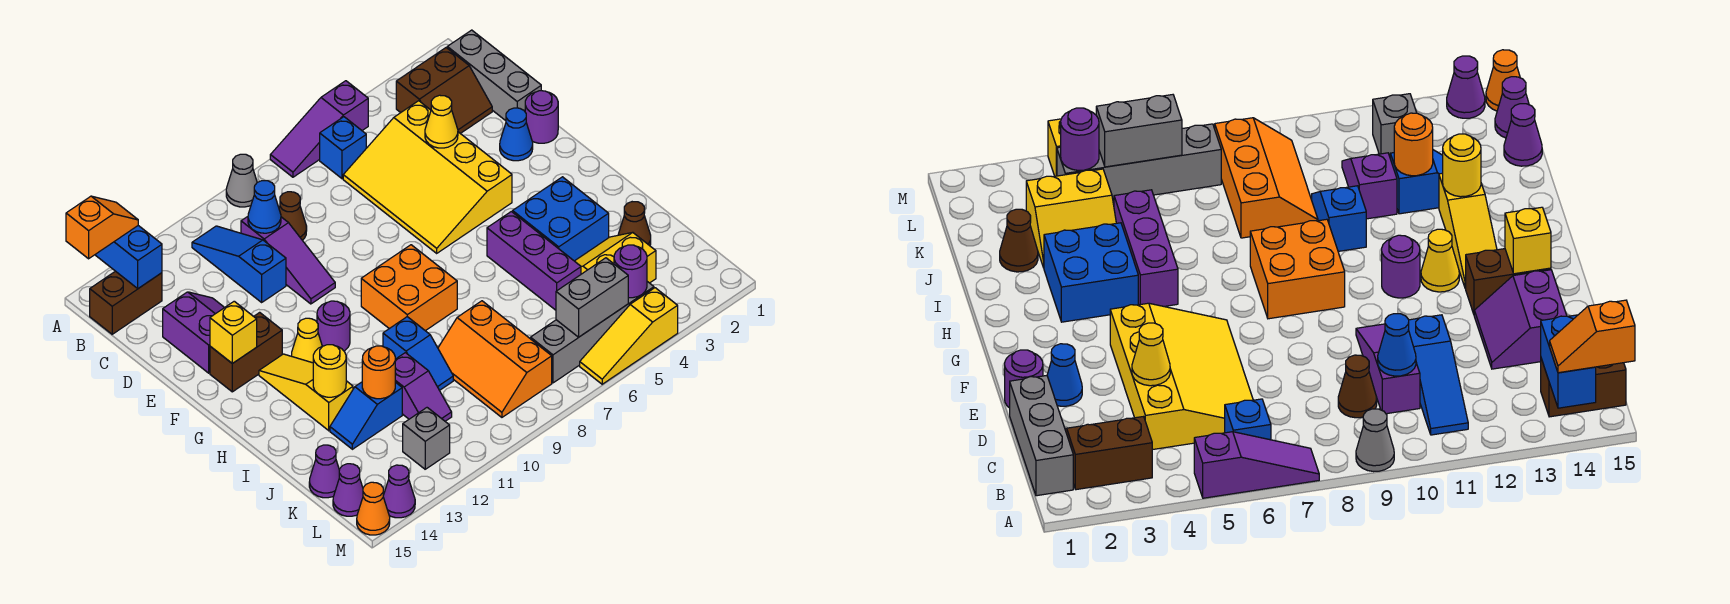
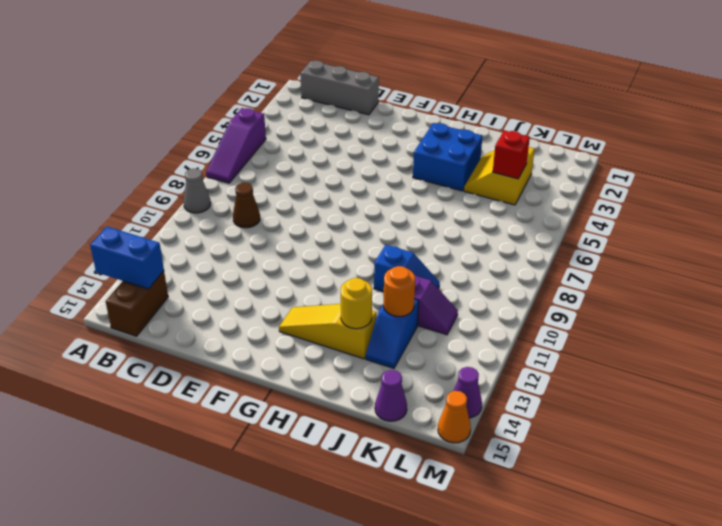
red 1x1 brick [493,130,530,179] -> none
none -> brown 2x2 slope [396,48,492,134]
none -> blue 1x1 brick [320,117,366,179]
none -> blue 1x3 slope [192,226,286,302]
none -> yellow 3x4 slope [343,101,512,253]

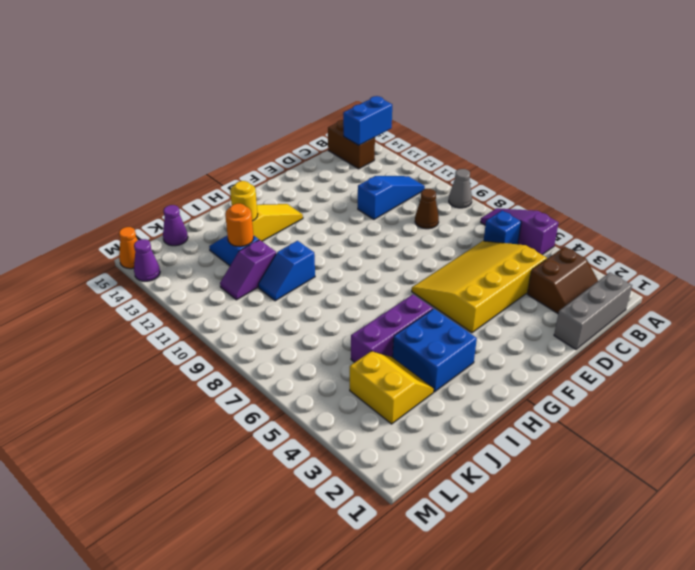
brown 2x2 slope [527,247,598,313] -> brown 2x2 slope turned to [396,48,492,134]
none -> purple 1x3 slope [241,217,335,304]
none -> purple 2x2 slope [163,292,225,373]
none -> purple 1x1 round brick [525,91,558,143]
none -> blue 1x1 cone [500,108,533,161]

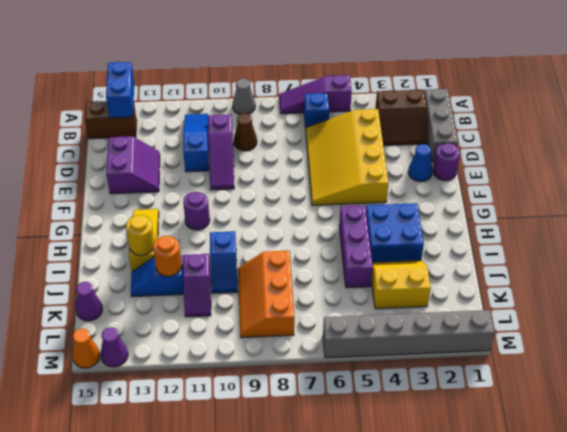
grey 1x6 brick [323,310,494,358] -> yellow 1x3 slope [580,288,678,384]
none -> brown 1x2 brick [210,312,282,392]
none -> orange 2x2 brick [361,245,457,331]
none -> yellow 1x1 cone [292,318,322,363]
none -> brown 1x1 cone [618,202,651,246]

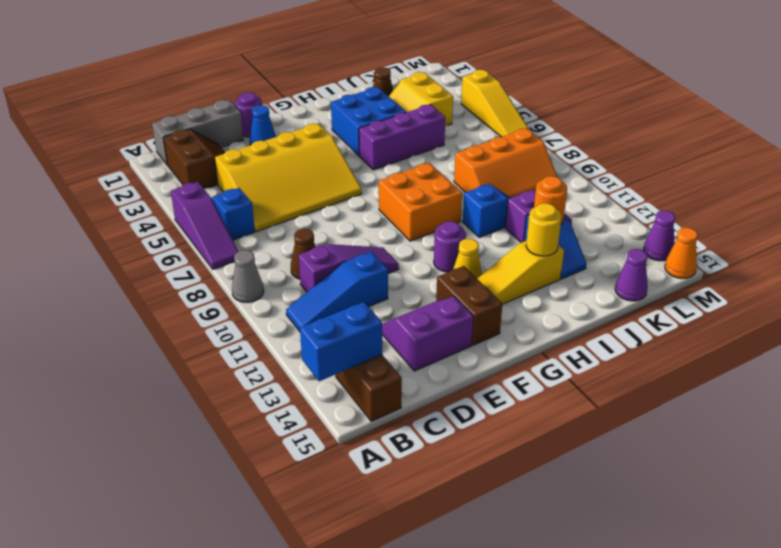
none -> grey 1x4 brick [531,282,654,383]
none -> grey 1x1 brick [403,408,450,469]
none -> purple 1x1 cone [333,464,363,516]
none -> blue 1x1 cone [248,181,281,233]

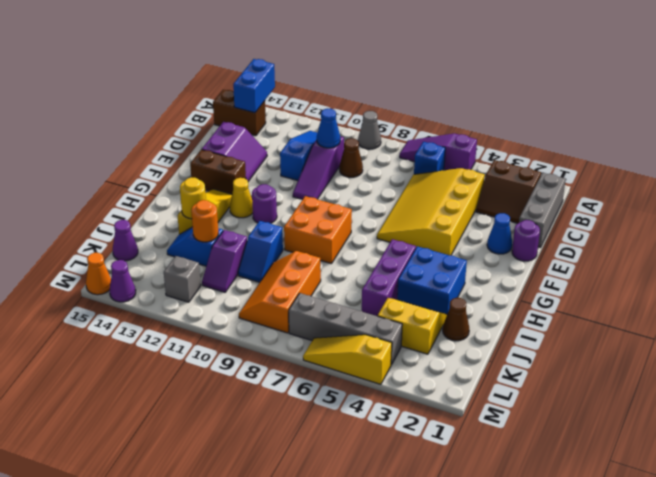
none -> purple 1x1 cone [333,464,363,516]
none -> yellow 1x1 cone [425,95,458,148]
none -> yellow 1x1 brick [210,301,257,364]
none -> purple 1x1 round brick [614,245,647,298]

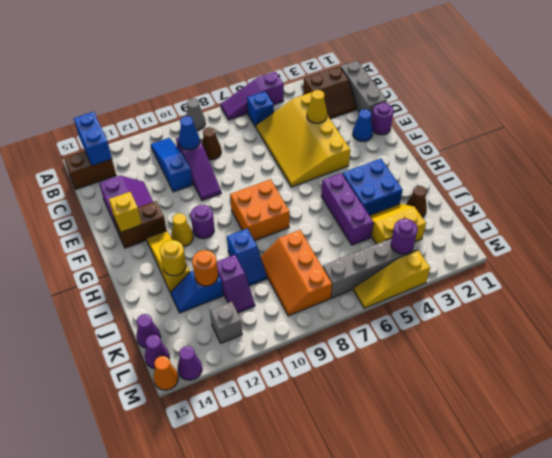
none -> grey 1x2 brick [556,258,628,337]
none -> orange 1x2 slope [66,196,138,259]

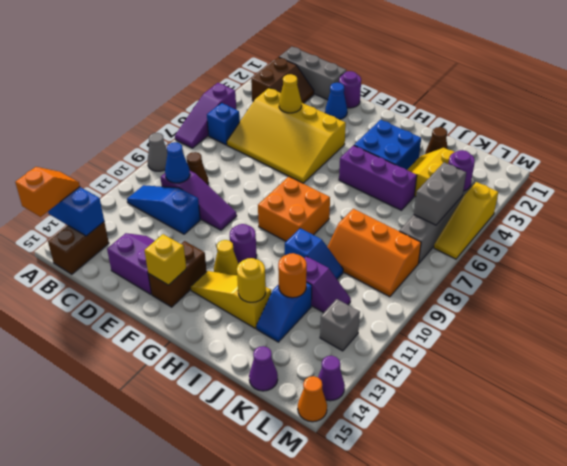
none -> purple 1x1 cone [333,464,363,516]

